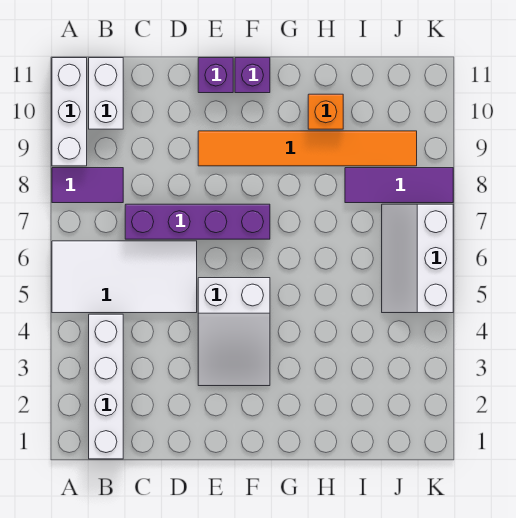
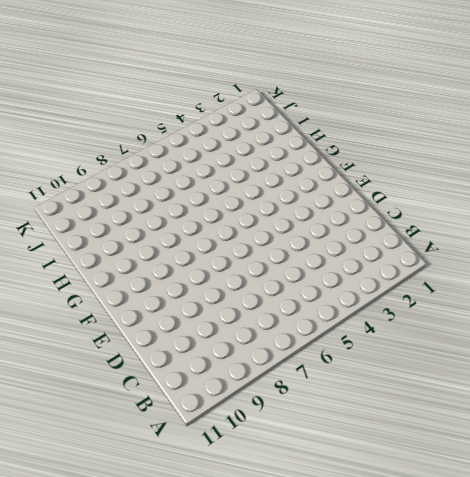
none -> white 2x4 tile [52,241,197,313]
none -> purple 1x2 tile [52,168,123,203]
none -> white 1x3 brick [52,58,87,166]

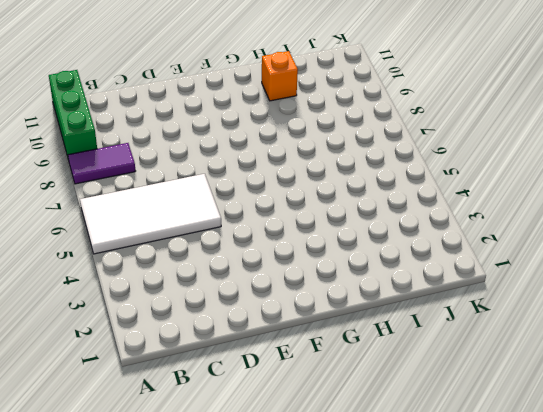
green 1x3 brick [49,70,97,157] -> white 1x3 brick [52,58,87,166]
none -> white 1x4 brick [89,314,123,459]
none -> white 1x2 brick [89,58,123,129]
none -> purple 1x4 brick [125,204,270,239]

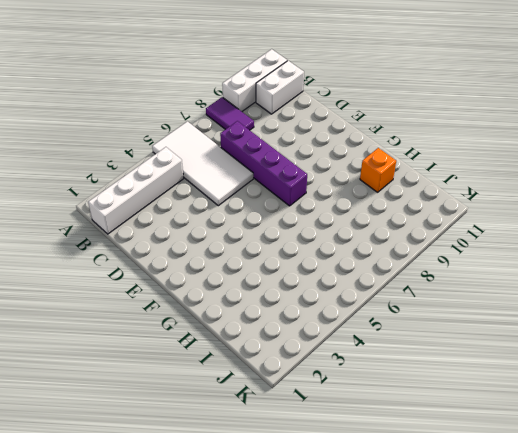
none -> white 2x3 slope [198,278,270,386]
none -> orange 1x6 tile [198,131,417,166]
none -> purple 1x1 brick [198,58,233,93]

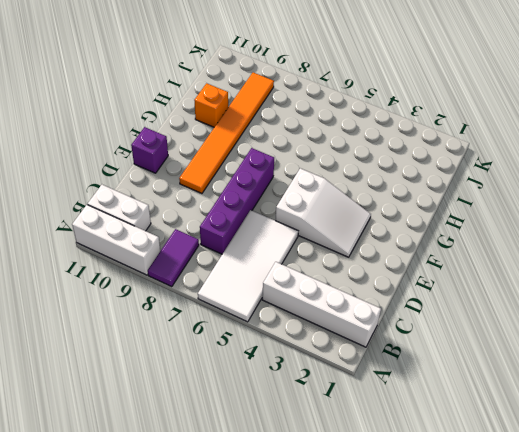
none -> purple 1x1 brick [235,58,270,93]
none -> purple 1x3 tile [345,168,453,203]
none -> white 2x3 slope [382,204,453,313]

